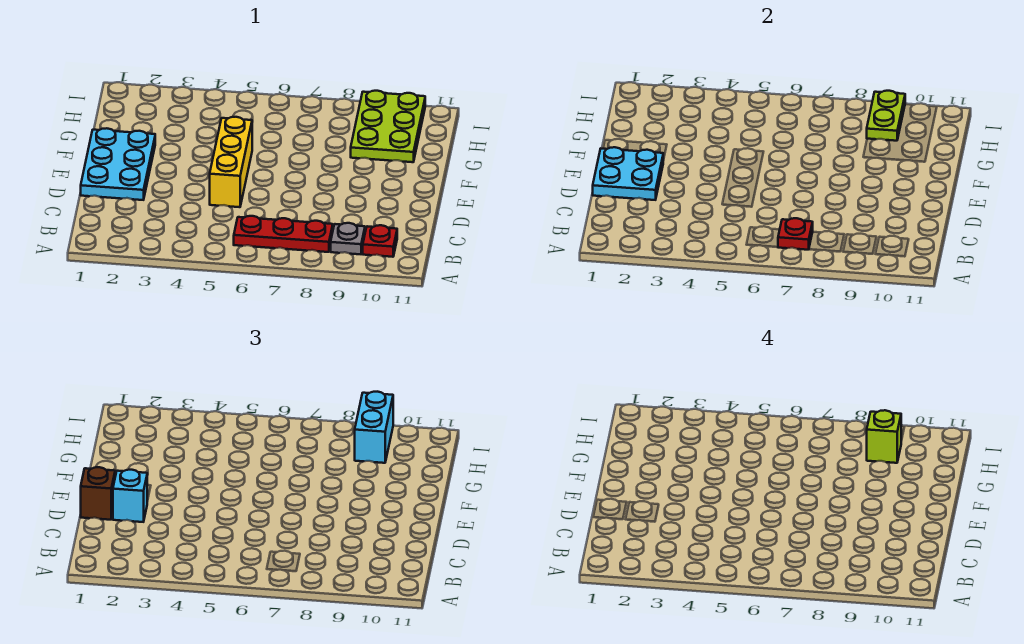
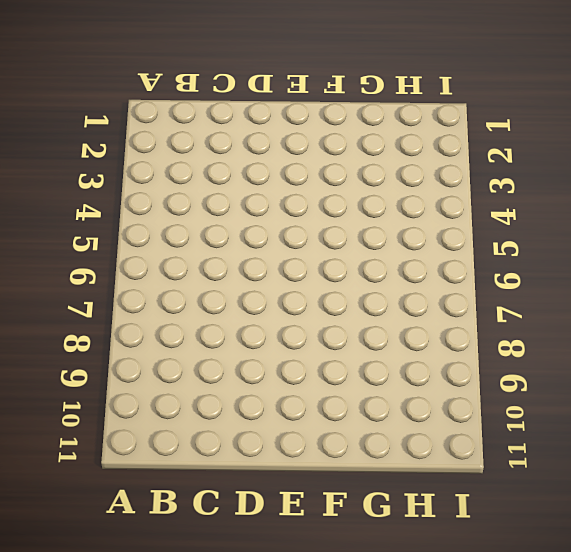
none -> red 1x3 plate [234,216,333,252]
none -> grey 1x1 plate [331,223,365,254]
none -> red 1x1 plate [363,225,397,257]

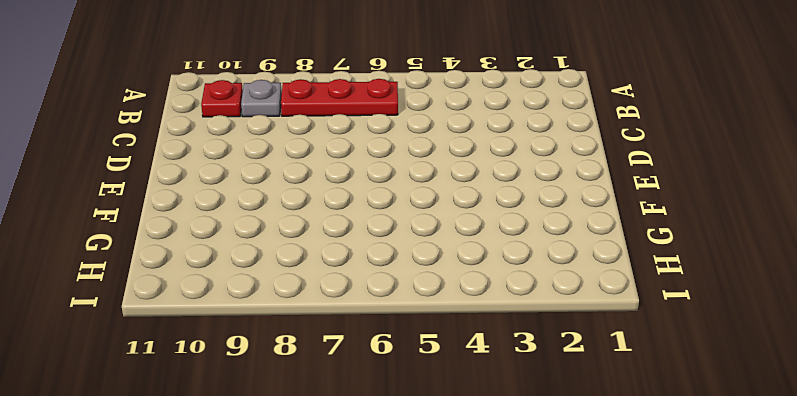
none -> cyan 2x3 plate [81,128,155,200]
none -> yellow 1x3 brick [210,117,252,207]
none -> lime 2x3 plate [351,91,425,162]

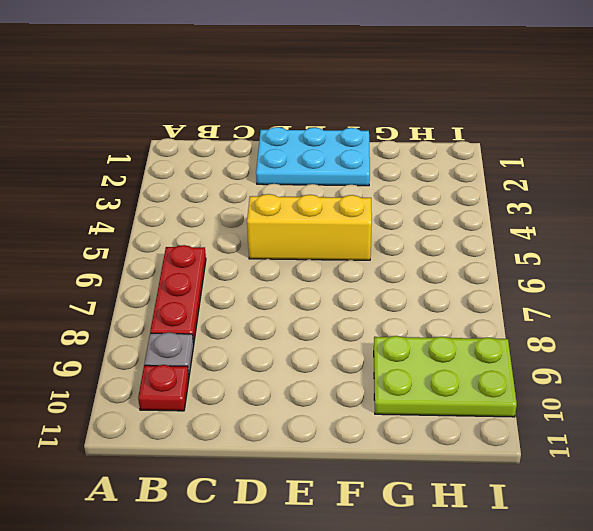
none -> red 1x1 plate [778,218,813,250]
none -> cyan 2x2 plate [593,147,663,200]
none -> lime 1x2 plate [867,91,905,141]

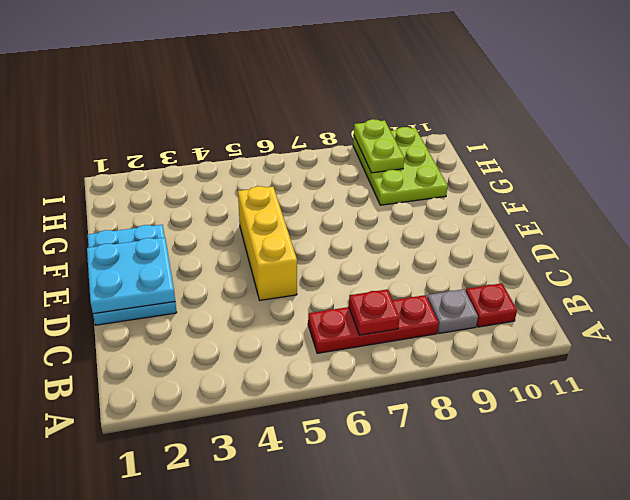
none -> brown 1x1 brick [81,467,115,520]
none -> cyan 1x1 brick [113,470,147,522]
none -> cyan 1x2 brick [355,392,393,463]

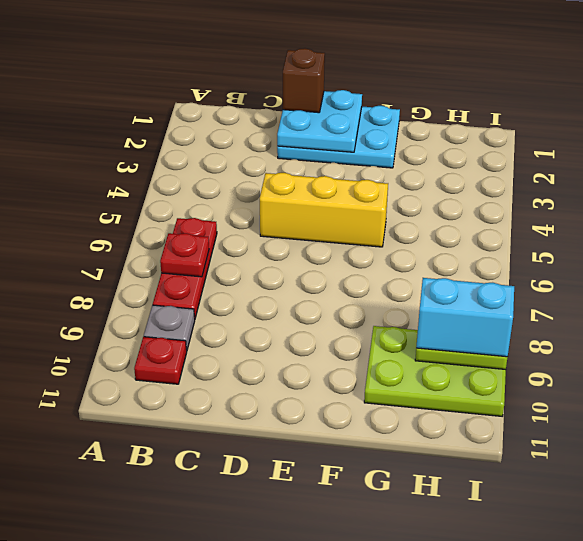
none -> cyan 1x1 brick [113,470,147,522]
none -> lime 1x1 brick [867,410,901,463]

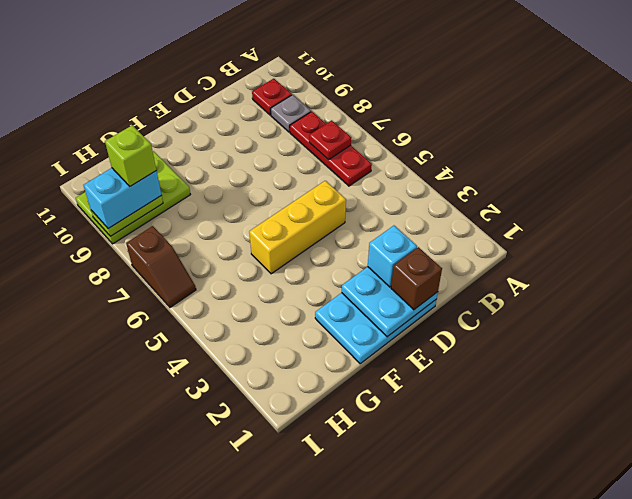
brown 1x2 slope [126,226,196,307] -> none

